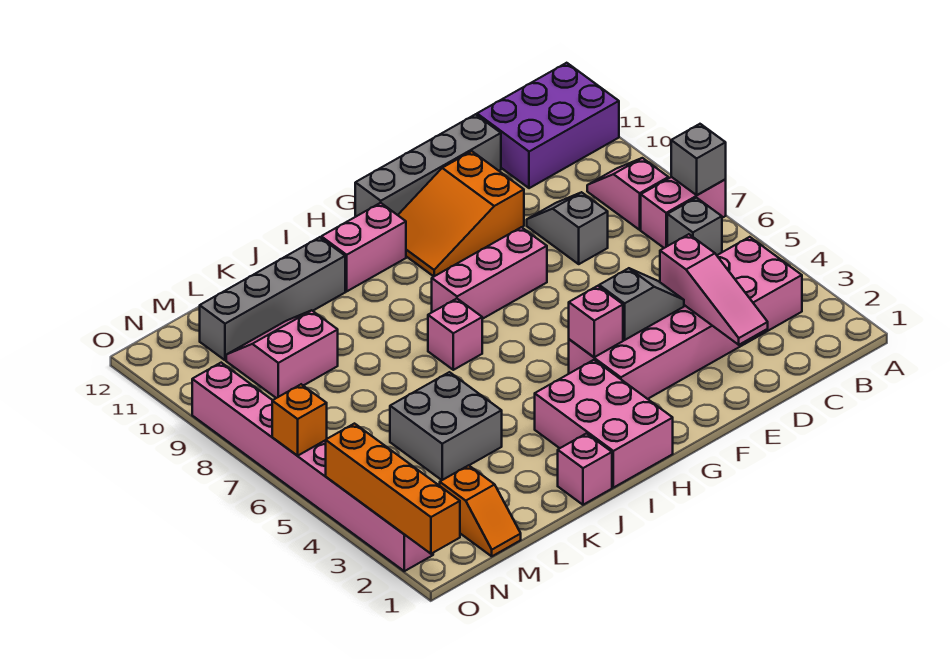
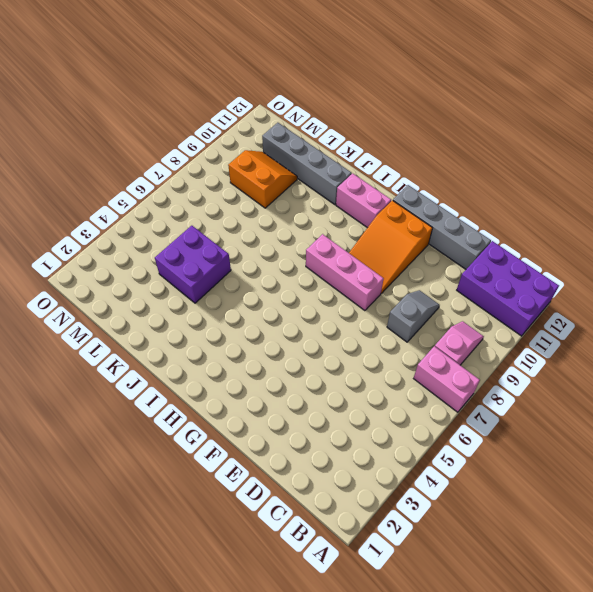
orange 2x3 slope [349,200,432,293] -> orange 2x3 slope turned to [398,151,524,276]
purple 2x2 brick [155,226,231,303] -> grey 2x2 brick [390,372,502,480]
orange 2x2 slope [228,150,297,208] -> pink 2x2 slope [226,310,338,398]
none -> pink 2x6 brick [569,237,802,399]
none -> grey 1x1 brick [667,198,722,255]
none -> pink 2x3 brick [535,360,673,488]

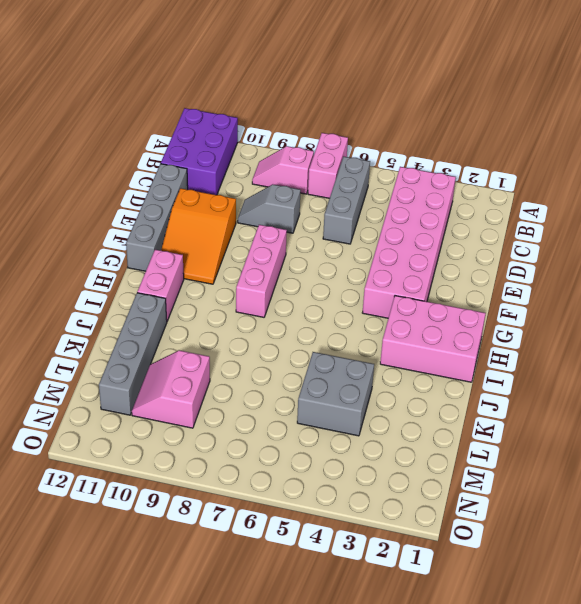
grey 1x3 brick [323,157,370,244] -> grey 1x1 brick [667,198,722,255]
none -> pink 1x1 brick [428,299,482,370]
none -> pink 1x1 brick [558,433,612,505]
none -> orange 1x2 slope [440,465,521,556]

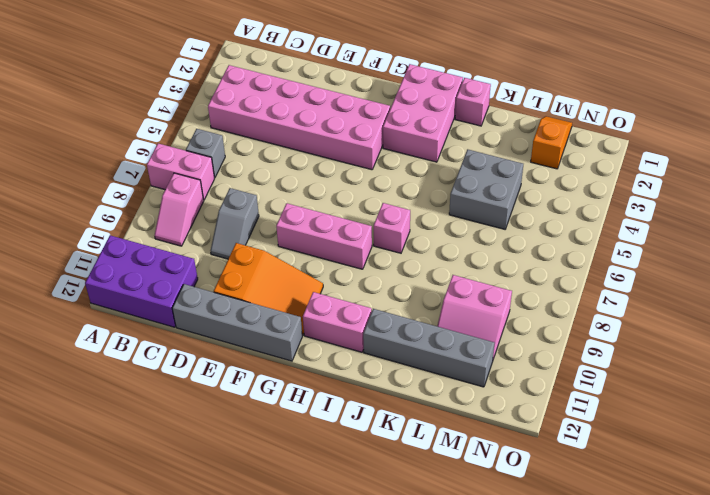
none -> pink 1x8 brick [192,363,433,571]
none -> grey 1x1 brick [671,124,726,195]
none -> pink 1x3 slope [660,234,768,345]

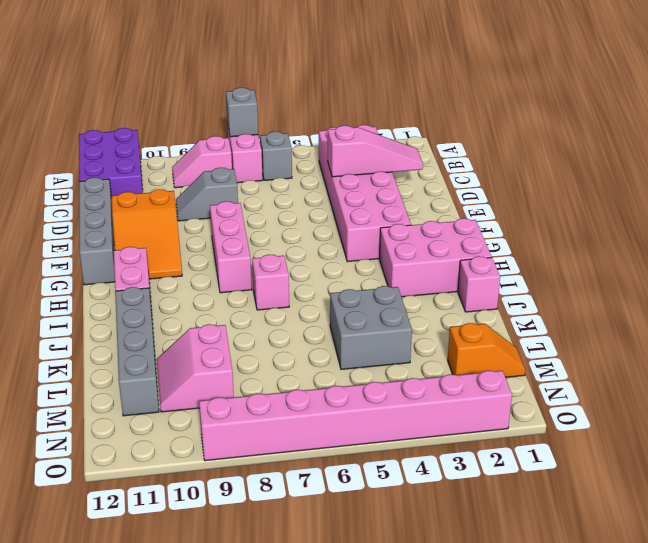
none -> grey 1x2 slope [599,268,684,340]
none -> pink 1x1 brick [569,286,623,357]
none -> orange 1x4 brick [326,424,460,554]

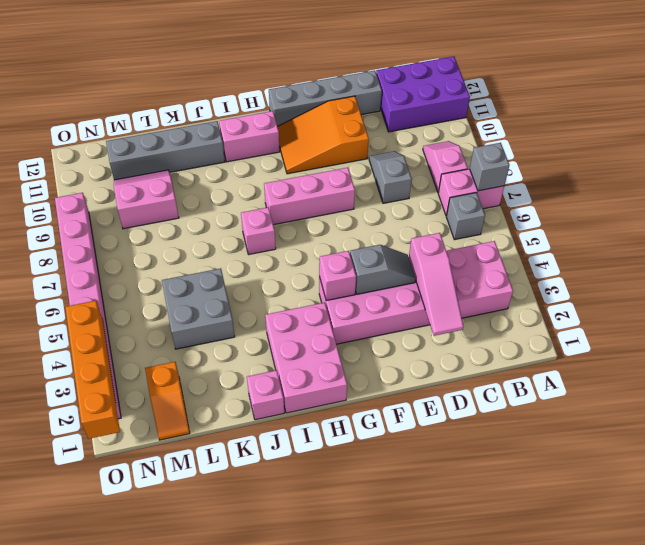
none -> orange 1x1 brick [272,384,327,456]

